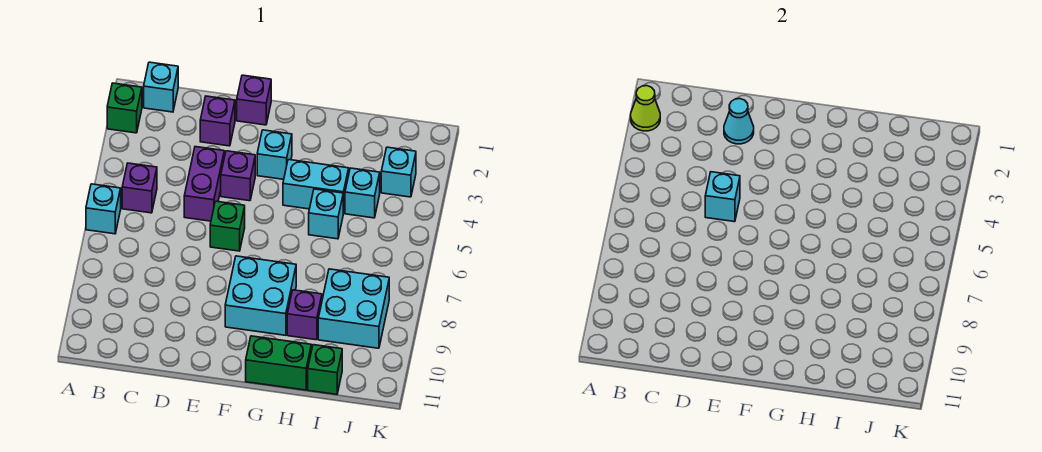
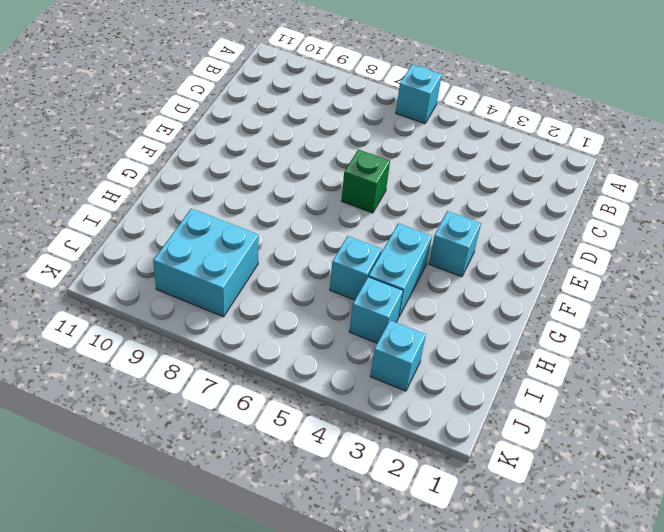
none -> green 1x1 brick [107,83,142,133]
none -> cyan 1x1 brick [144,62,178,112]
none -> purple 1x1 brick [122,163,157,213]

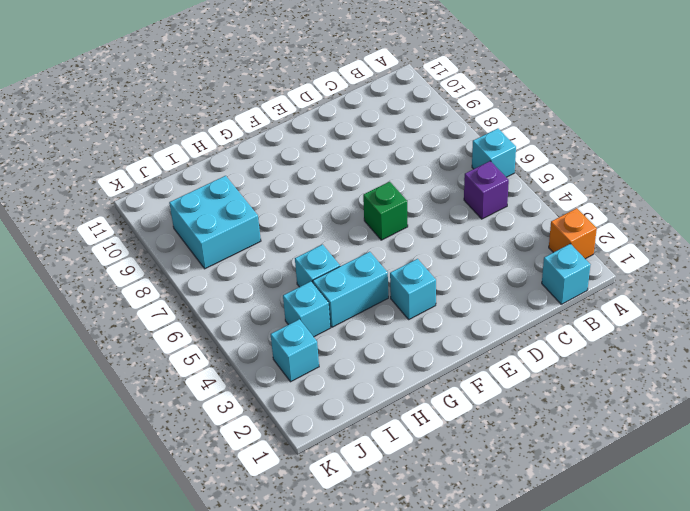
orange 1x1 brick [549,208,597,259] -> green 1x1 brick [107,83,142,133]
none -> purple 1x1 brick [200,96,235,146]
none -> purple 1x2 brick [184,147,224,221]
none -> purple 1x1 brick [237,75,271,125]

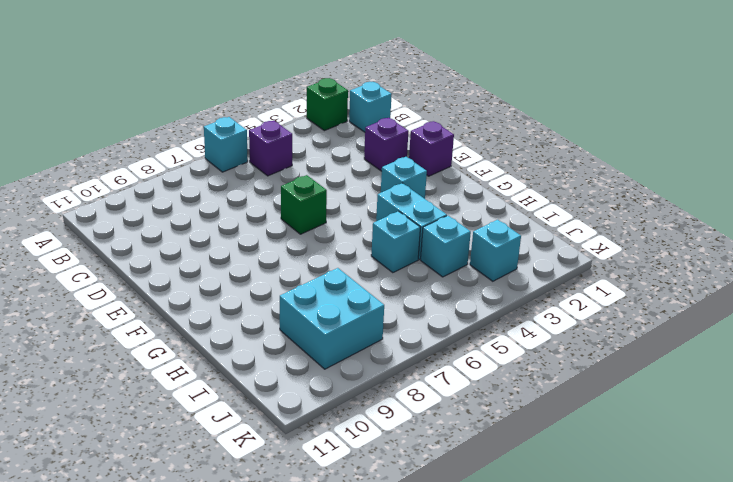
none -> purple 1x2 brick [184,147,224,221]
none -> purple 1x1 brick [221,151,255,201]
none -> cyan 2x2 brick [225,256,296,335]

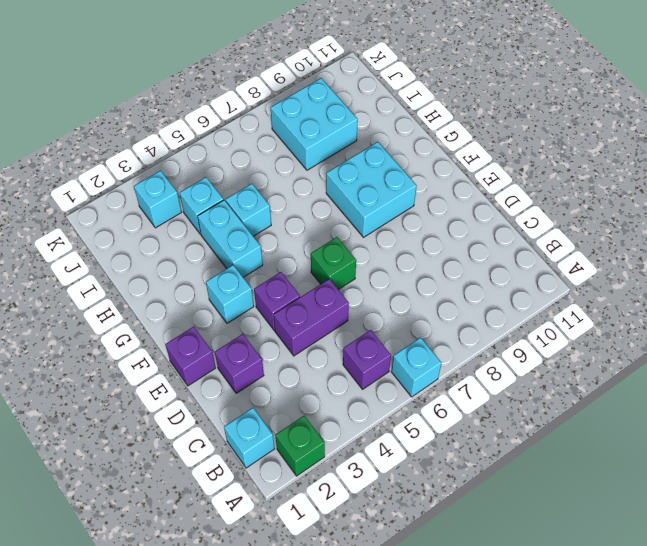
none -> green 1x2 brick [246,336,311,390]
none -> purple 1x1 brick [287,290,322,340]
none -> green 1x1 brick [308,345,342,394]

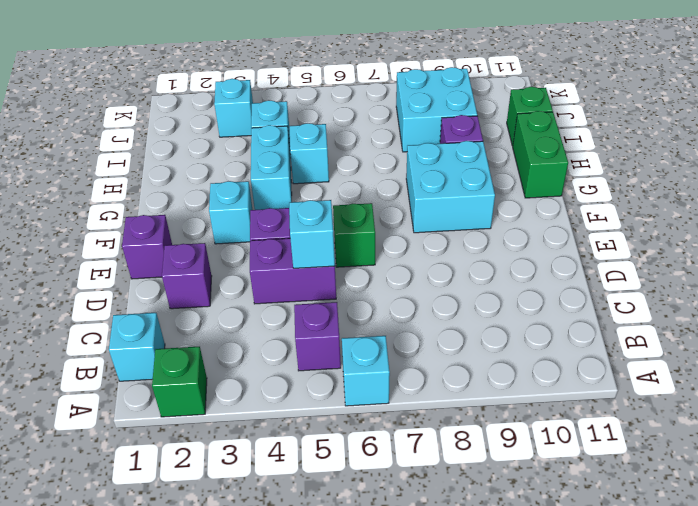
none -> lime 1x1 cone [631,86,660,131]
none -> cyan 1x1 cone [724,99,754,144]

